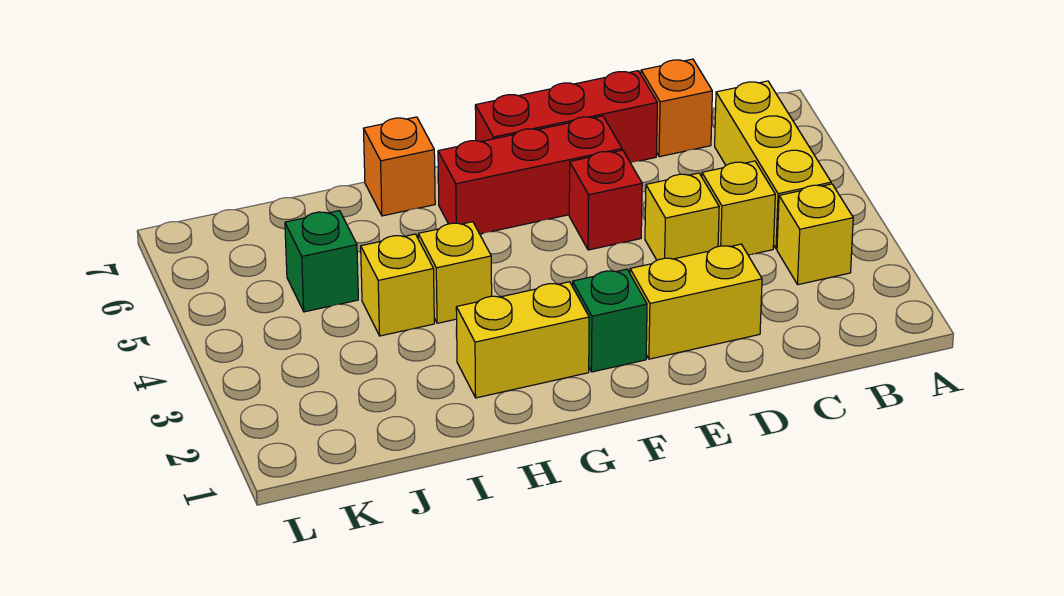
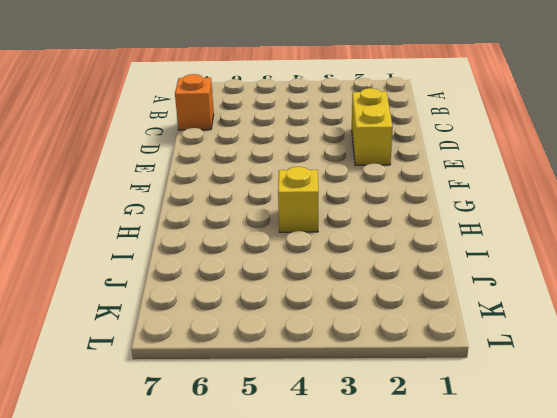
none -> yellow 1x1 brick [777,184,853,285]
none -> yellow 1x3 brick [715,81,831,249]
none -> yellow 1x1 brick [702,161,775,255]

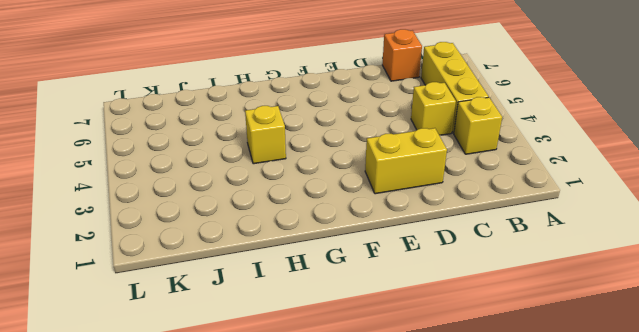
none -> yellow 1x1 brick [645,173,719,260]
none -> red 1x3 brick [475,71,657,163]
none -> red 1x1 brick [569,150,642,250]

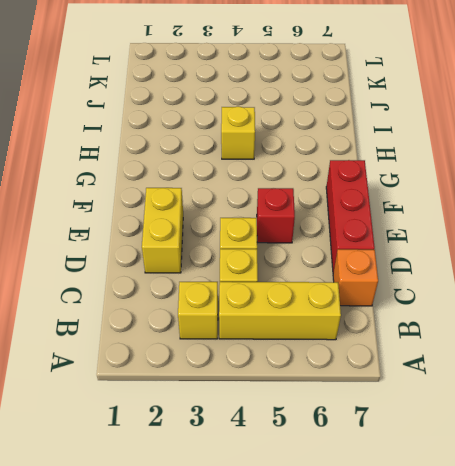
none -> red 1x3 brick [438,116,622,234]
none -> green 1x1 brick [573,269,647,372]
none -> yellow 1x2 brick [456,282,589,398]

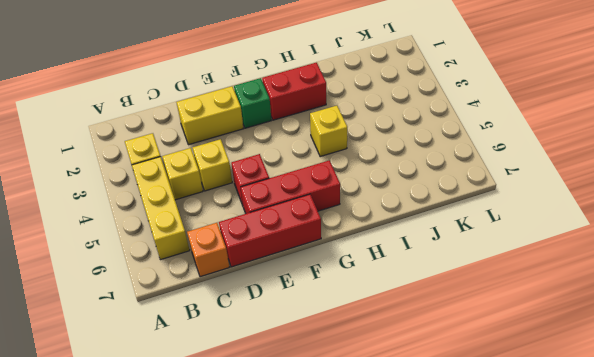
red 1x2 brick [262,63,326,120] -> yellow 1x2 brick [456,282,589,398]
none -> orange 1x1 brick [364,117,435,216]
none -> yellow 1x1 brick [361,234,434,336]
none -> green 1x1 brick [285,211,358,312]

